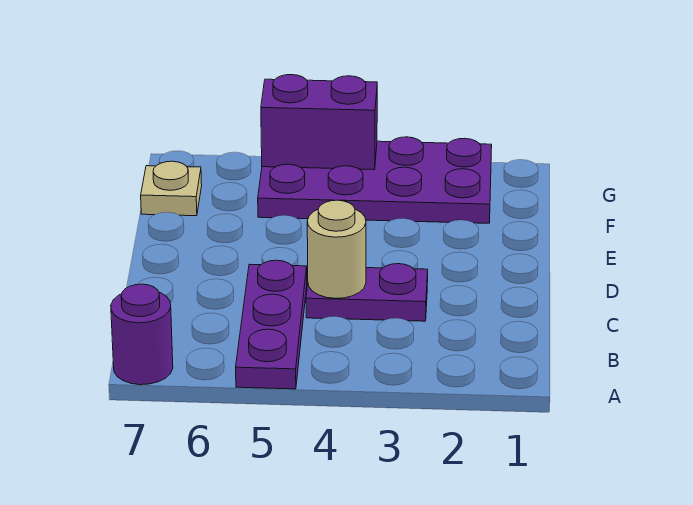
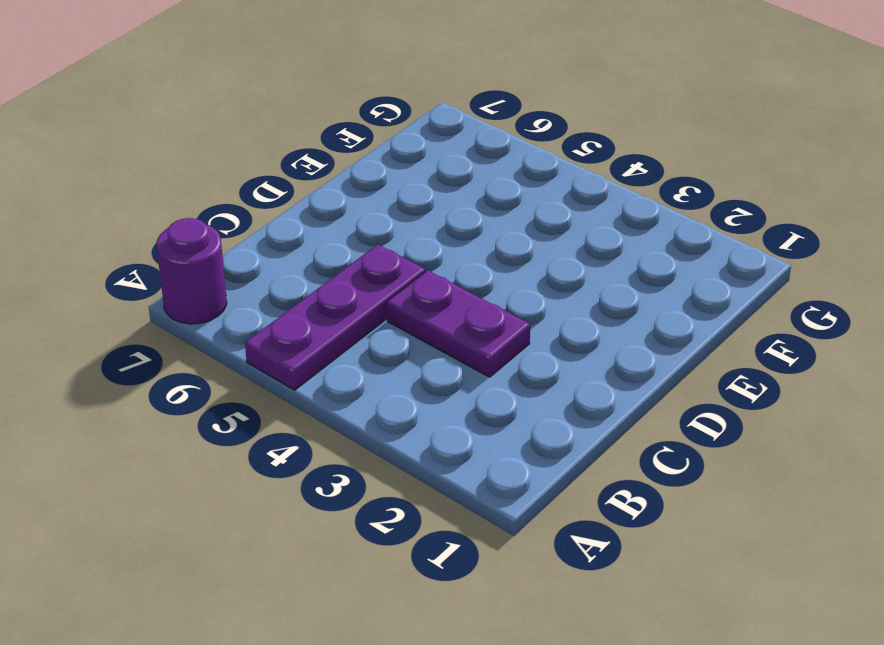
none -> purple 2x4 plate [258,137,492,223]
none -> tan 1x1 plate [141,161,202,216]

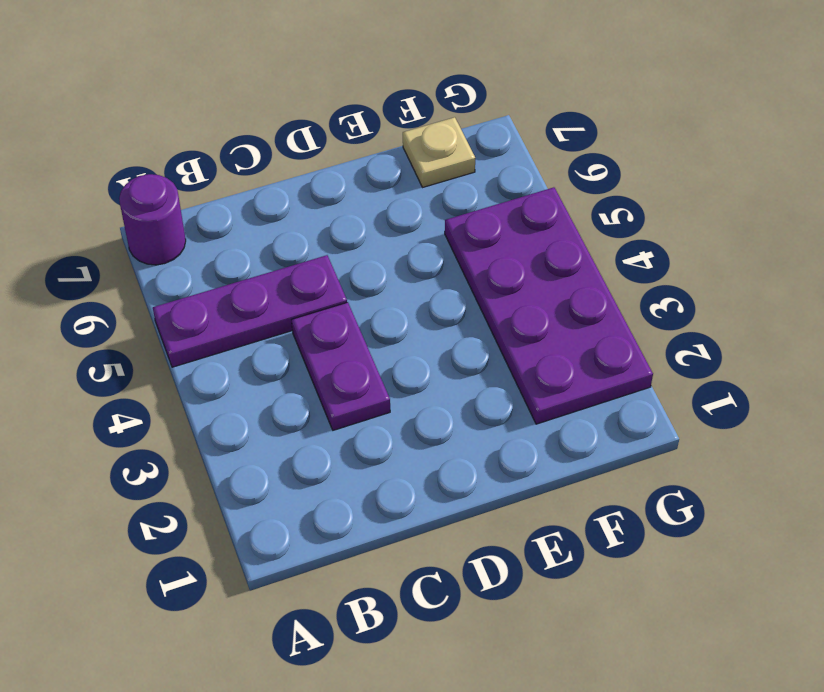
none -> tan 1x1 round brick [307,200,366,298]
none -> purple 1x2 brick [261,75,377,170]

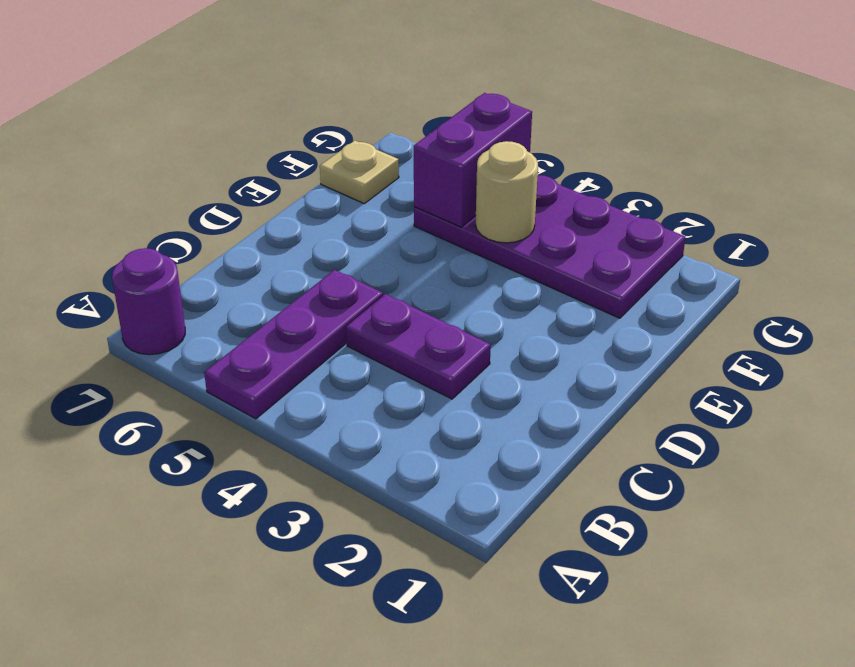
tan 1x1 round brick [476,141,538,243] -> tan 1x1 round brick moved to [307,200,366,298]
purple 1x2 brick [414,93,532,227] -> purple 1x2 brick turned to [261,75,377,170]

